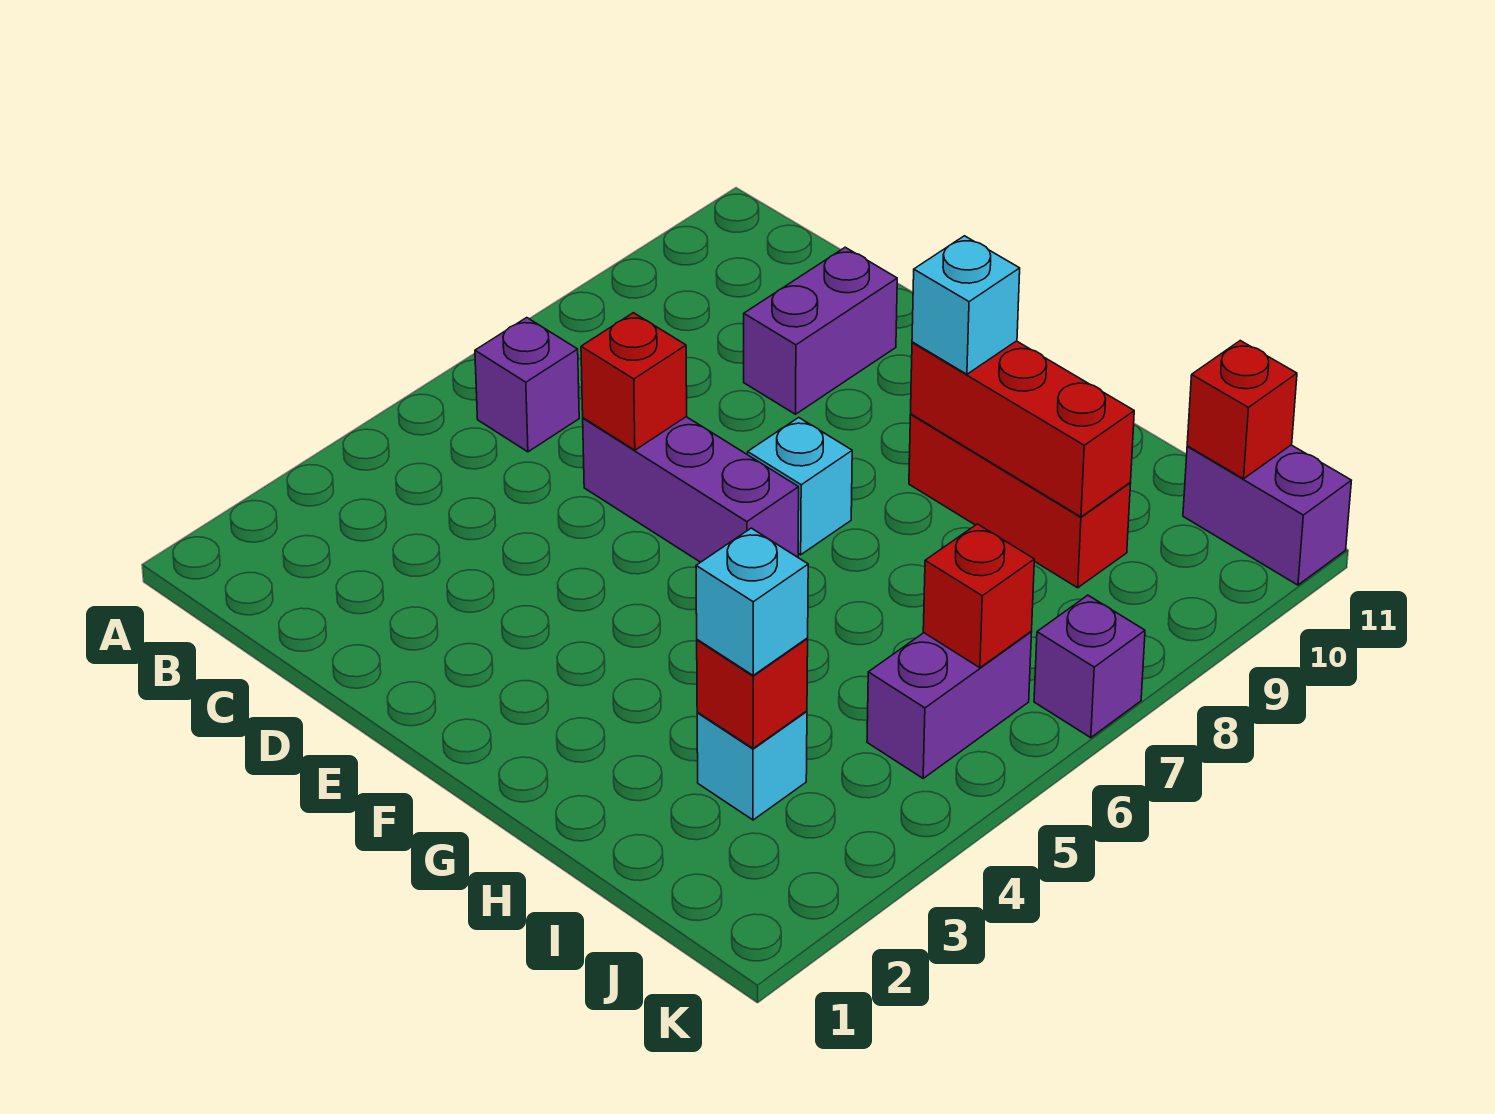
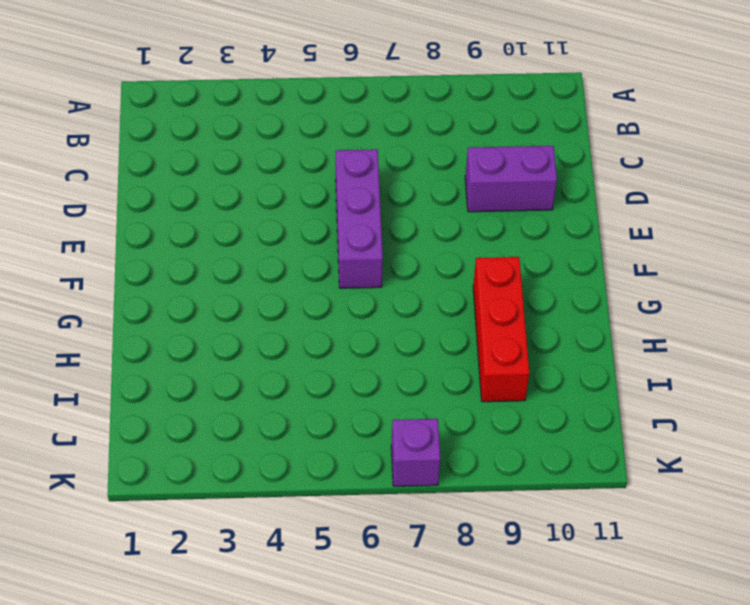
none -> purple 1x1 brick [475,318,579,452]
none -> cyan 1x1 brick [748,418,852,555]
none -> cyan 1x1 brick [697,711,807,820]

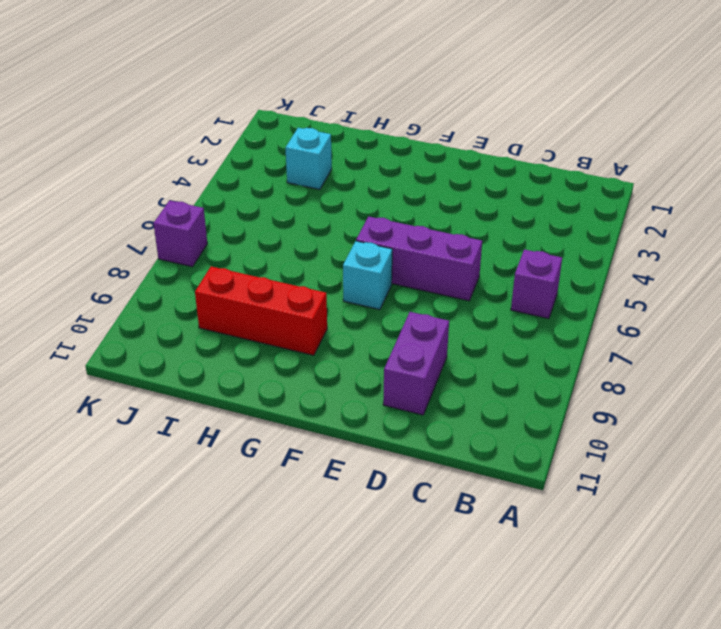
none -> purple 1x2 brick [867,632,1032,778]
none -> purple 1x2 brick [1183,445,1351,585]
none -> red 1x1 brick [581,313,687,450]

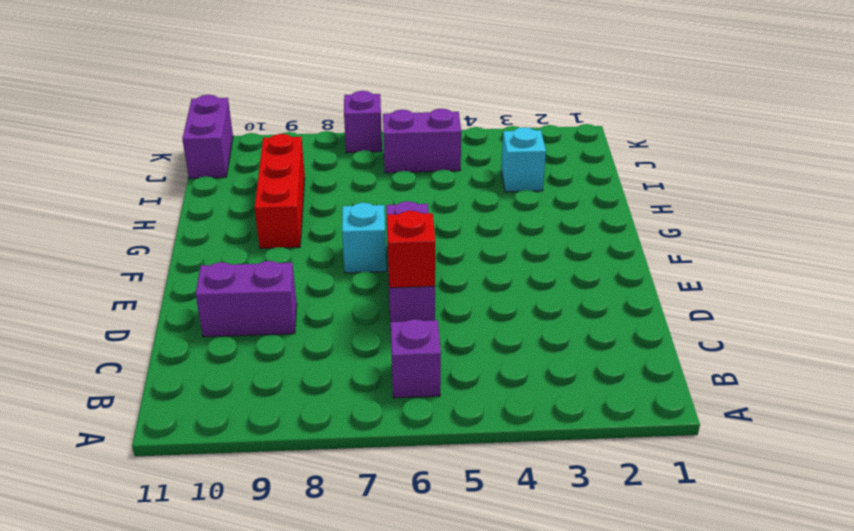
none -> red 1x3 brick [911,341,1134,517]
none -> red 1x1 brick [697,639,808,748]
none -> red 1x1 brick [923,524,1034,668]

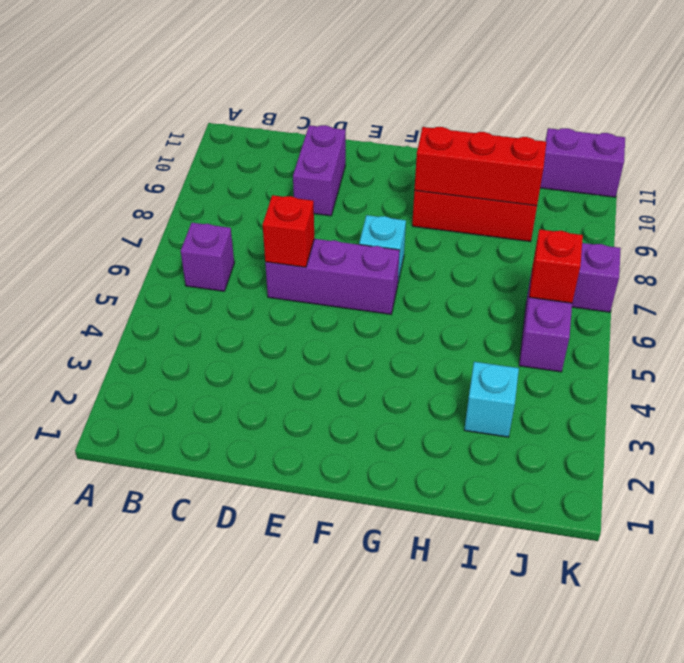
none -> red 1x1 brick [697,639,808,748]
none -> red 1x1 brick [1187,341,1297,479]
none -> cyan 1x1 brick [912,236,1020,374]

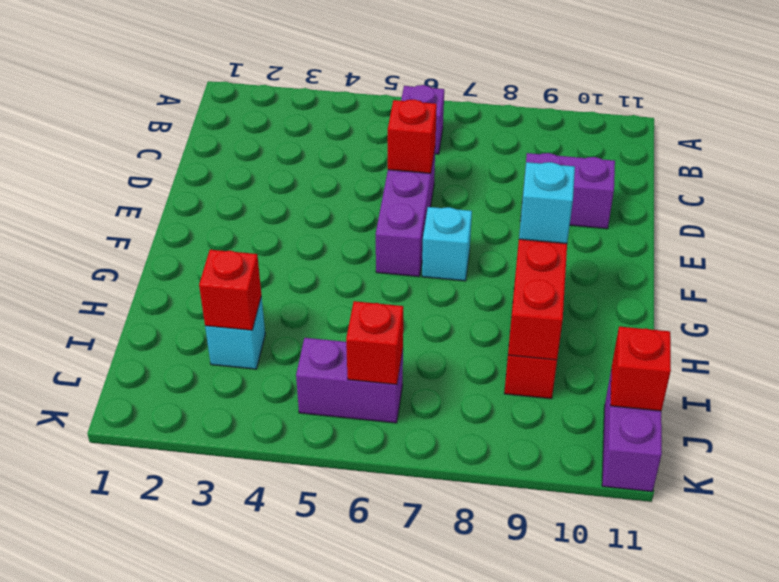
none -> purple 1x1 brick [1034,595,1145,738]
none -> cyan 1x1 brick [696,528,808,675]

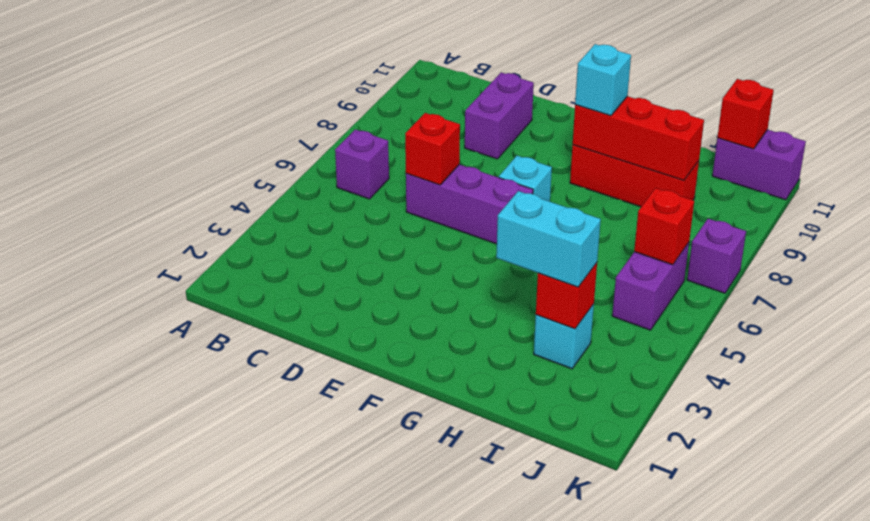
cyan 1x2 brick [496,191,601,287] -> cyan 1x1 brick [696,528,808,675]

